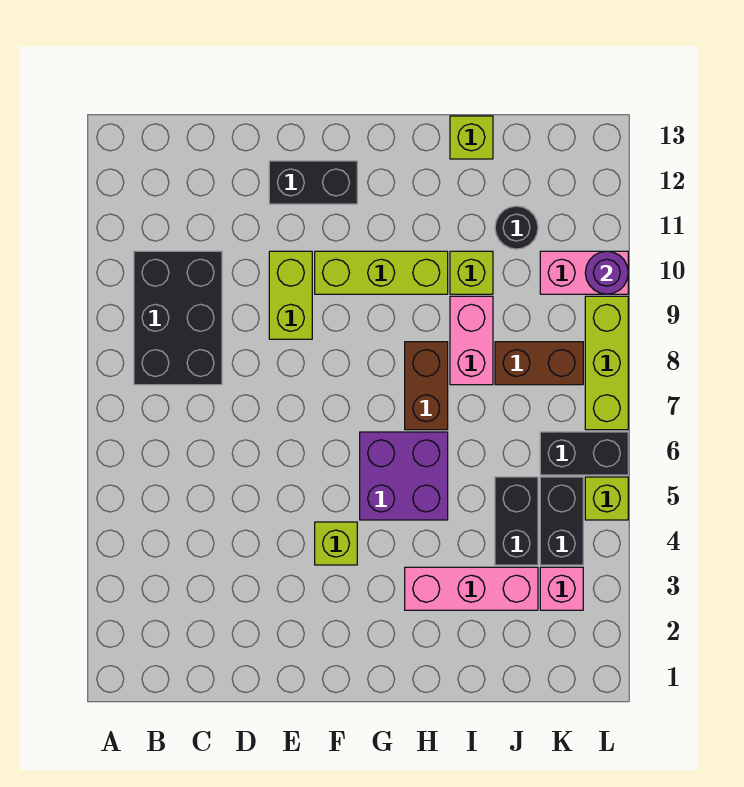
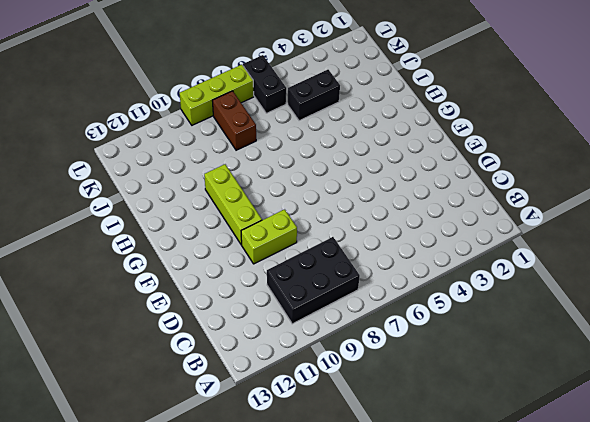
none -> black 1x2 brick [269,161,357,204]
none -> lime 1x1 brick [315,522,357,565]
none -> purple 2x2 brick [360,432,448,520]

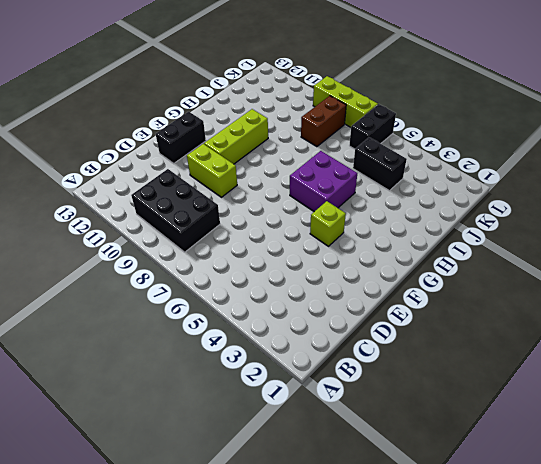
none -> pink 1x3 brick [405,567,538,610]
none -> brown 1x2 brick [405,342,448,430]
none -> pink 1x2 brick [450,296,493,385]

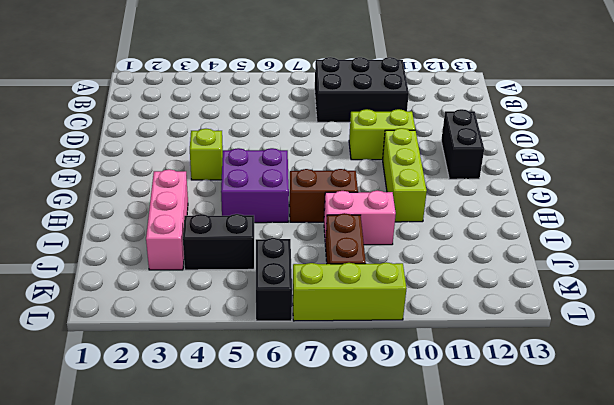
none -> lime 1x1 brick [450,251,493,294]
none -> lime 1x1 brick [450,116,493,159]
none -> black 1x1 round brick [495,206,538,249]

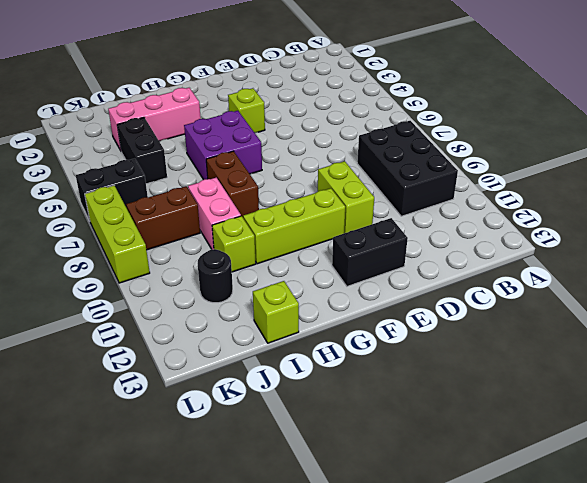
none -> pink 1x1 brick [540,567,583,610]
none -> black 1x2 brick [540,477,583,565]
none -> pink 1x2 brick [540,251,628,294]

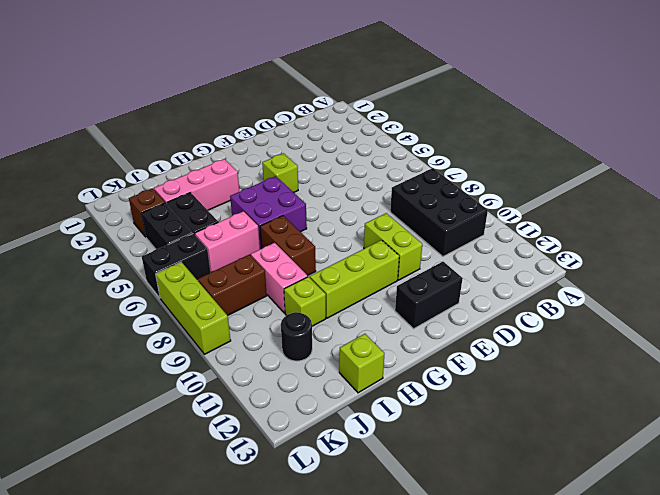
pink 1x2 brick [195,211,260,272] -> pink 1x2 brick moved to [540,251,628,294]
brown 1x1 brick [129,188,165,237] -> pink 1x1 brick [540,567,583,610]
none -> lime 1x1 brick [585,477,628,520]
none -> purple 1x1 round brick [585,251,628,294]

